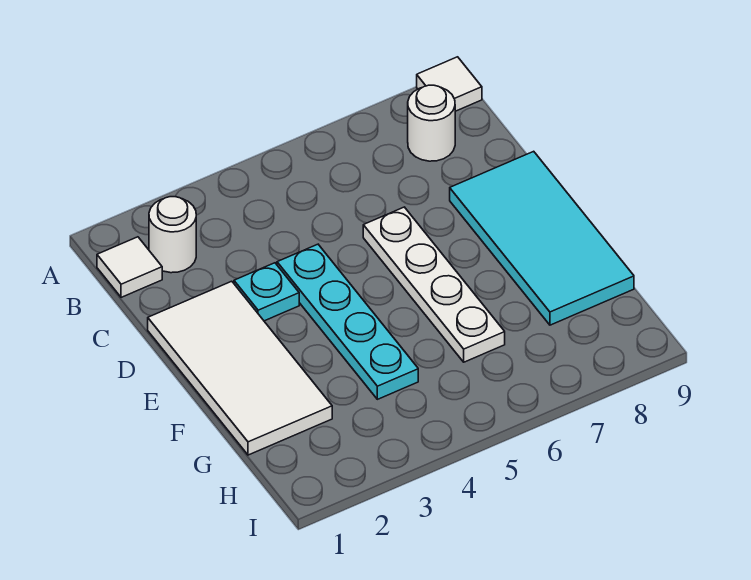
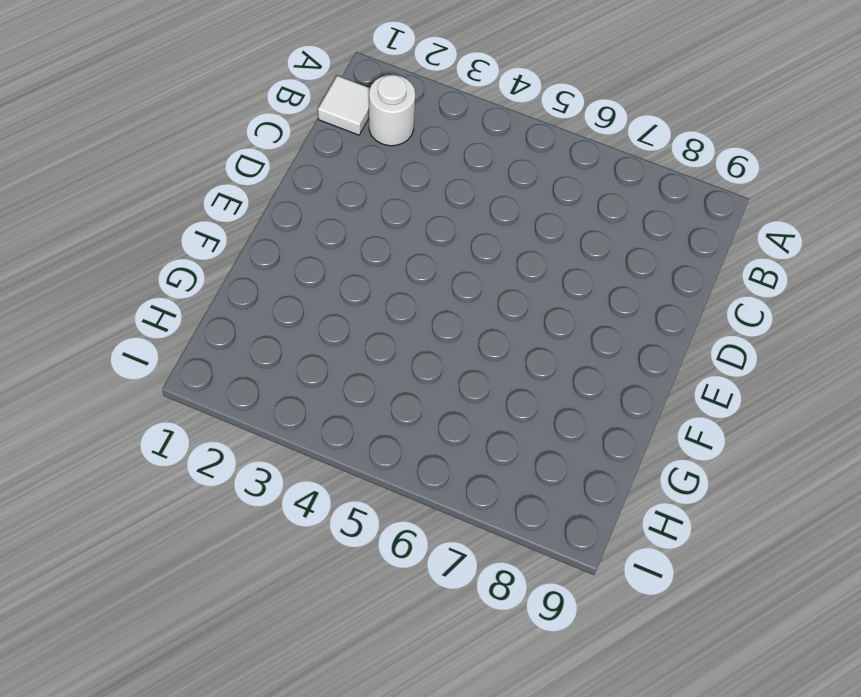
none -> white 1x1 tile [417,57,482,111]
none -> white 1x1 round brick [408,85,455,161]

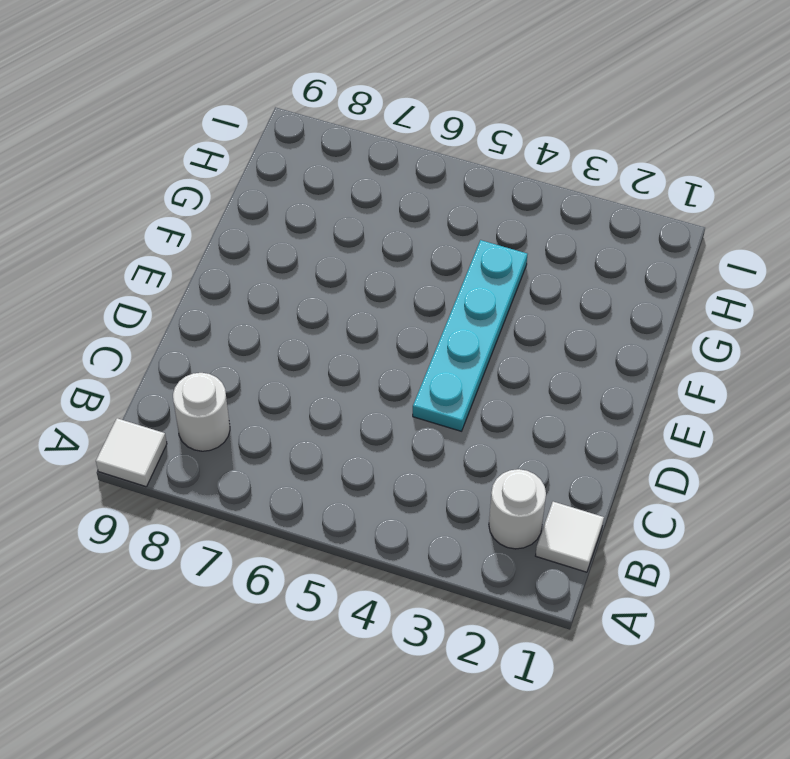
none -> white 2x4 tile [148,281,332,455]
none -> cyan 1x1 plate [234,263,299,321]

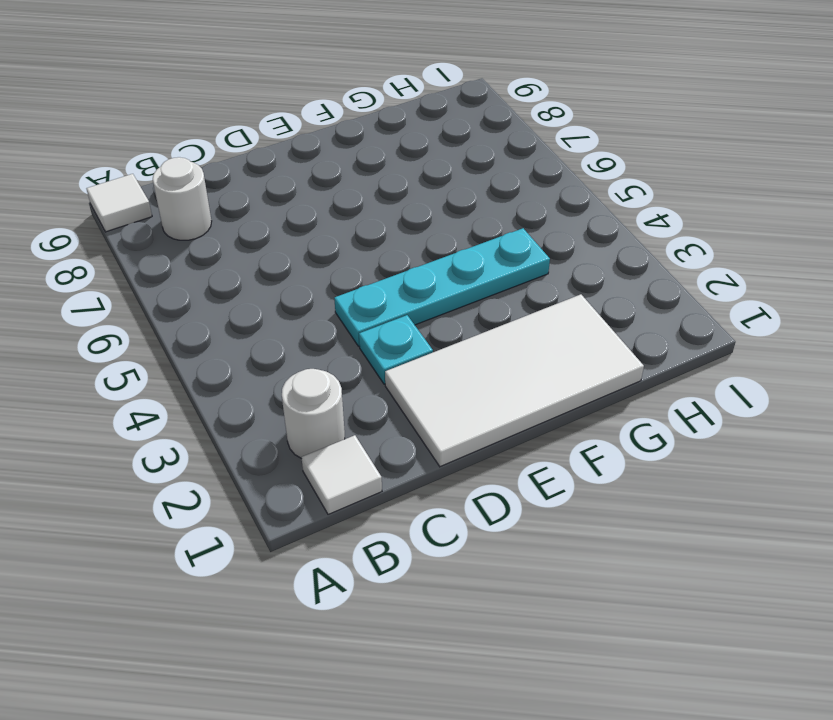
none -> white 1x4 plate [363,207,505,362]
none -> cyan 2x4 tile [450,151,634,325]

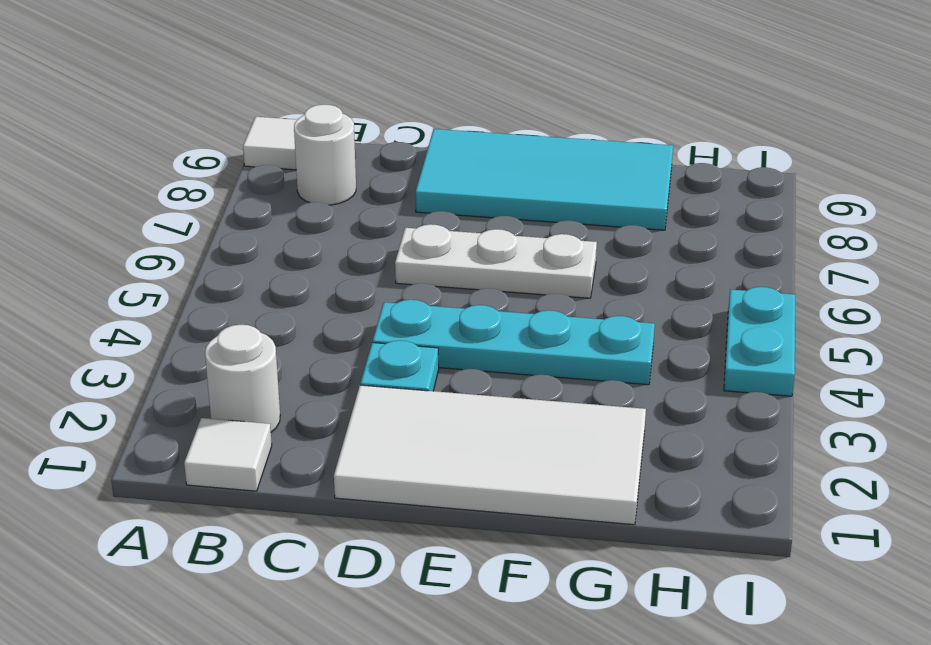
white 1x3 plate [395,224,597,298] -> white 1x4 plate [363,207,505,362]
cyan 1x2 plate [724,287,795,396] -> none

